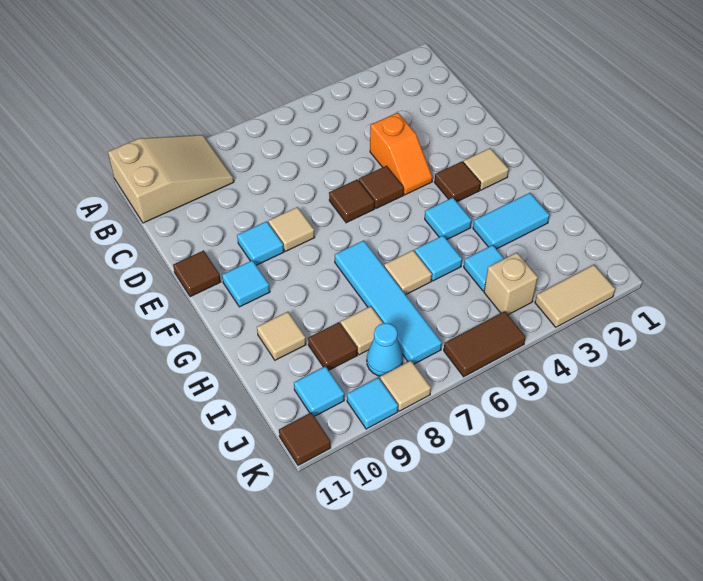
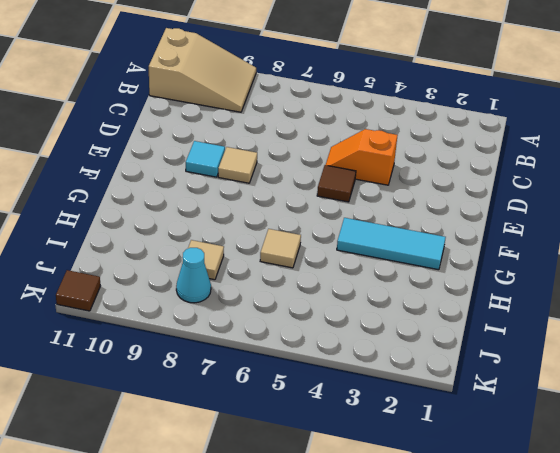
orange 1x2 slope [326,129,398,185] -> orange 1x2 slope turned to [370,113,433,195]
cyan 1x3 tile [337,218,446,270] -> cyan 1x1 tile [425,198,472,239]
none -> brown 1x1 tile [329,179,375,223]
none -> brown 1x1 tile [173,250,221,297]
none -> tan 1x1 tile [463,148,509,190]

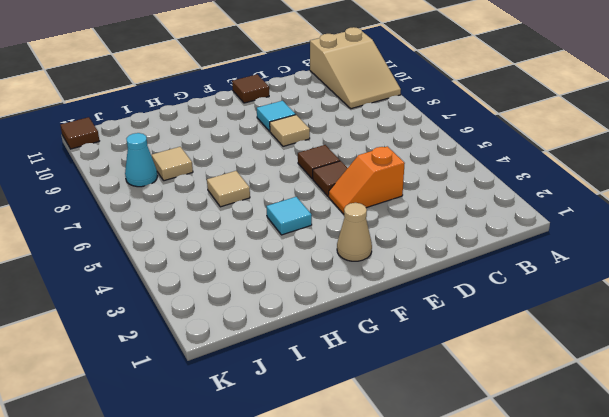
tan 1x1 cone [337,203,372,261] -> tan 1x1 tile [463,148,509,190]
none -> brown 1x1 tile [434,161,481,202]
none -> cyan 1x1 tile [222,260,270,307]
none -> cyan 1x4 tile [335,240,442,364]

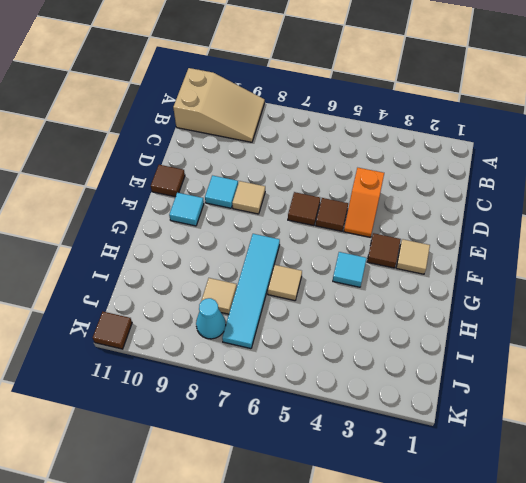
none -> cyan 1x2 tile [473,193,550,249]
none -> cyan 1x1 tile [415,236,462,281]
none -> tan 1x1 tile [257,312,306,360]

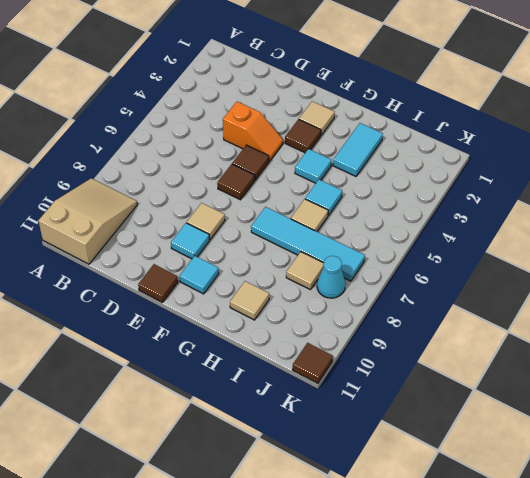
none -> cyan 1x1 tile [464,245,504,291]
none -> brown 1x1 tile [308,322,357,370]
none -> tan 1x1 brick [484,253,538,315]

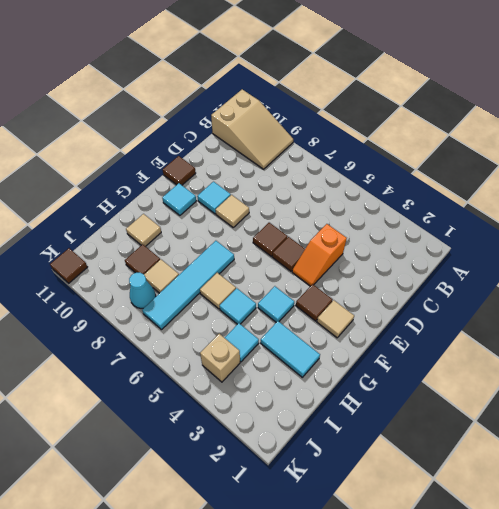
none -> cyan 1x1 tile [294,366,344,416]
none -> tan 1x2 tile [535,265,615,327]
none -> brown 1x2 tile [444,311,526,377]

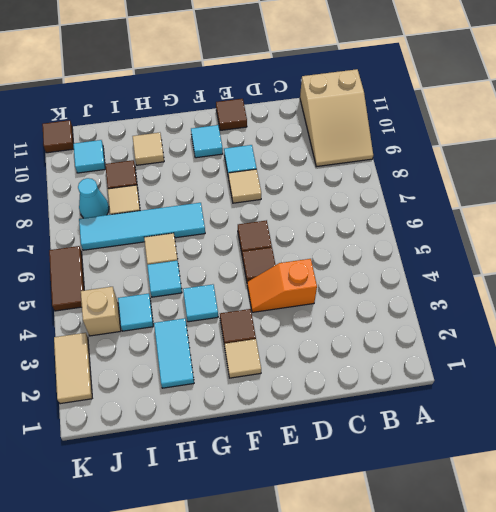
none -> tan 1x1 tile [380,361,431,411]
none -> cyan 1x1 tile [347,377,398,429]

